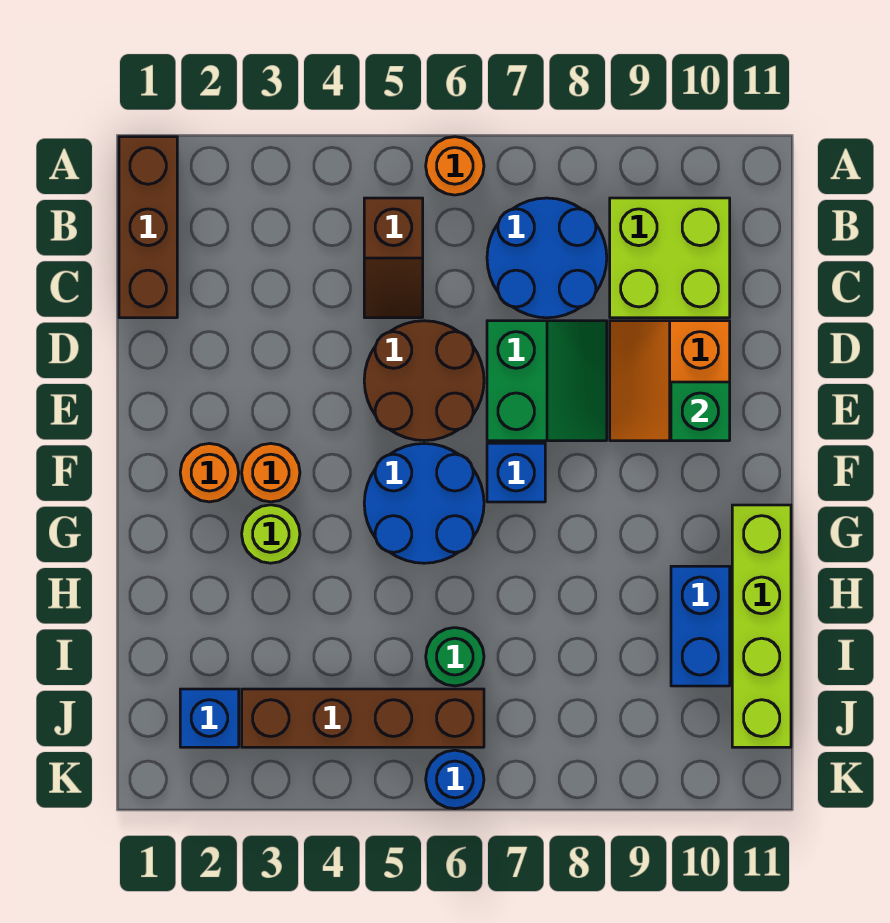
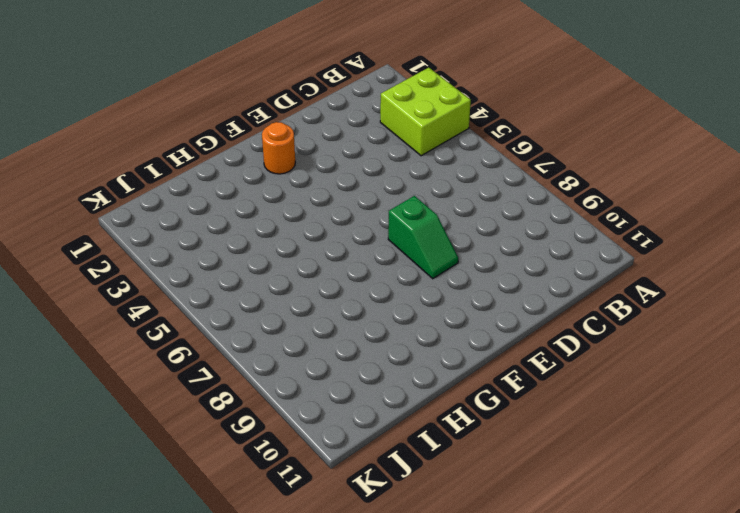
lime 2x2 brick [380,68,471,156] -> lime 2x2 brick moved to [610,198,730,318]
green 1x2 slope [388,196,458,279] -> green 2x2 slope [487,321,607,441]
none -> brown 1x3 brick [119,137,177,318]
none -> orange 1x1 round brick [426,137,484,195]
none -> brown 1x2 slope [364,198,423,318]

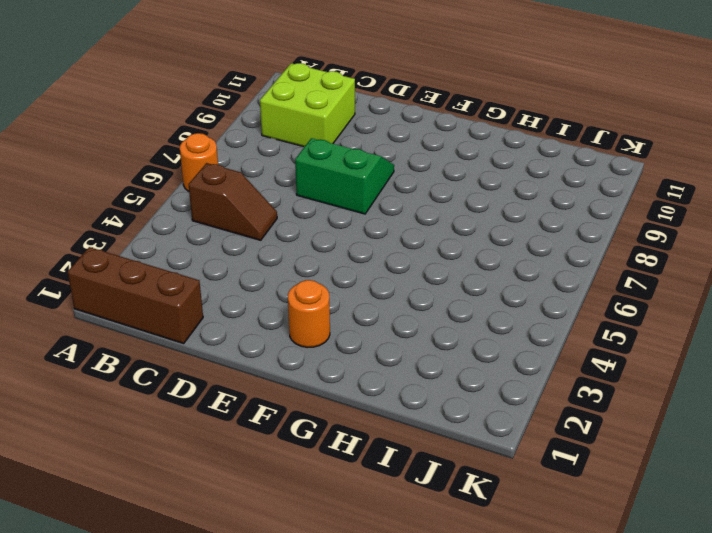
none -> blue 2x2 round brick [487,198,607,318]
none -> brown 2x2 round brick [364,321,484,441]
none -> orange 2x2 slope [610,321,730,441]

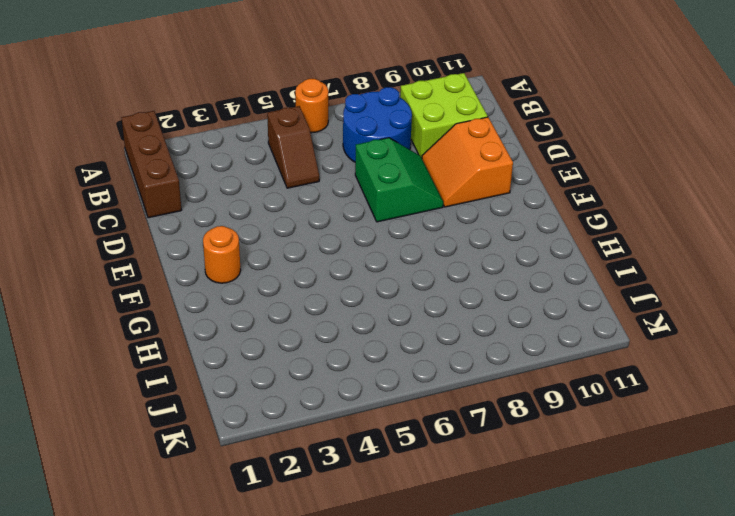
none -> brown 2x2 round brick [364,321,484,441]
none -> orange 1x1 round brick [242,444,300,502]
none -> blue 2x2 round brick [364,444,484,563]

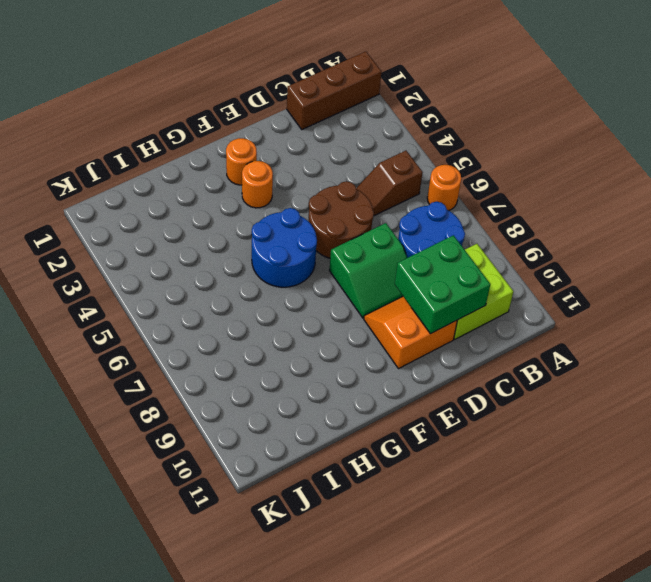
green 2x2 brick [395,235,490,334] -> none
none -> blue 1x1 brick [487,443,545,502]
none -> lime 1x1 round brick [242,505,300,563]
none -> lime 1x4 brick [732,505,791,747]

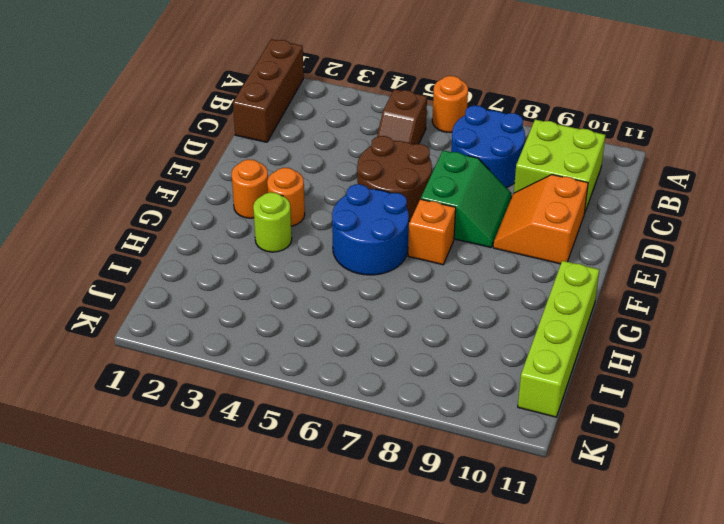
orange 1x1 brick [408,199,456,265] -> blue 1x1 brick [487,443,545,502]
none -> blue 1x2 brick [671,566,730,686]
none -> green 1x1 round brick [426,628,484,686]
none -> blue 1x1 brick [180,689,239,747]

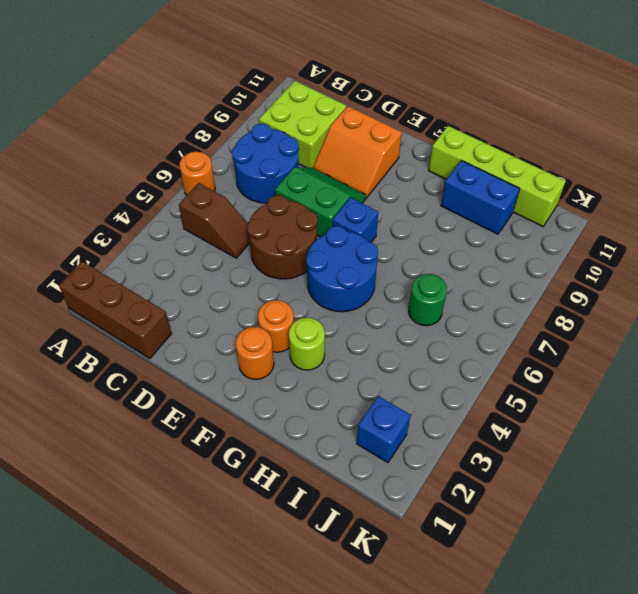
none -> brown 1x4 brick [242,689,484,747]
none -> blue 1x1 round brick [426,750,484,809]
none -> green 1x1 brick [671,382,730,441]

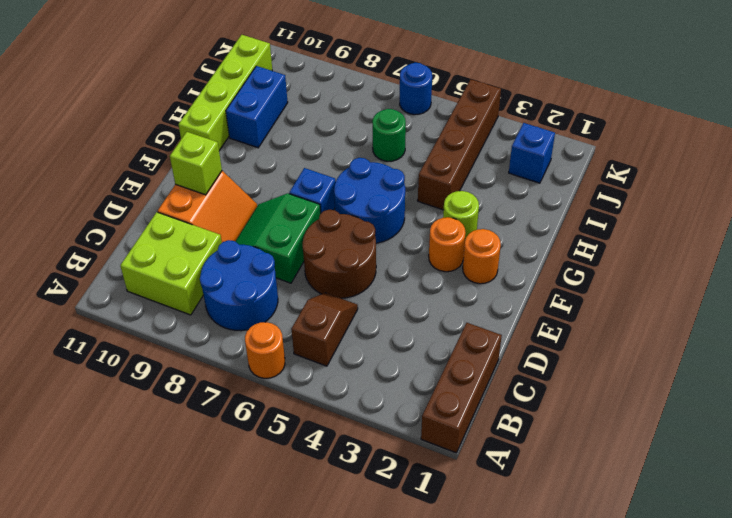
lime 1x1 brick [170,132,222,195] -> green 1x1 brick [671,382,730,441]
brown 1x4 brick [418,79,501,210] -> brown 1x4 brick turned to [242,689,484,747]

